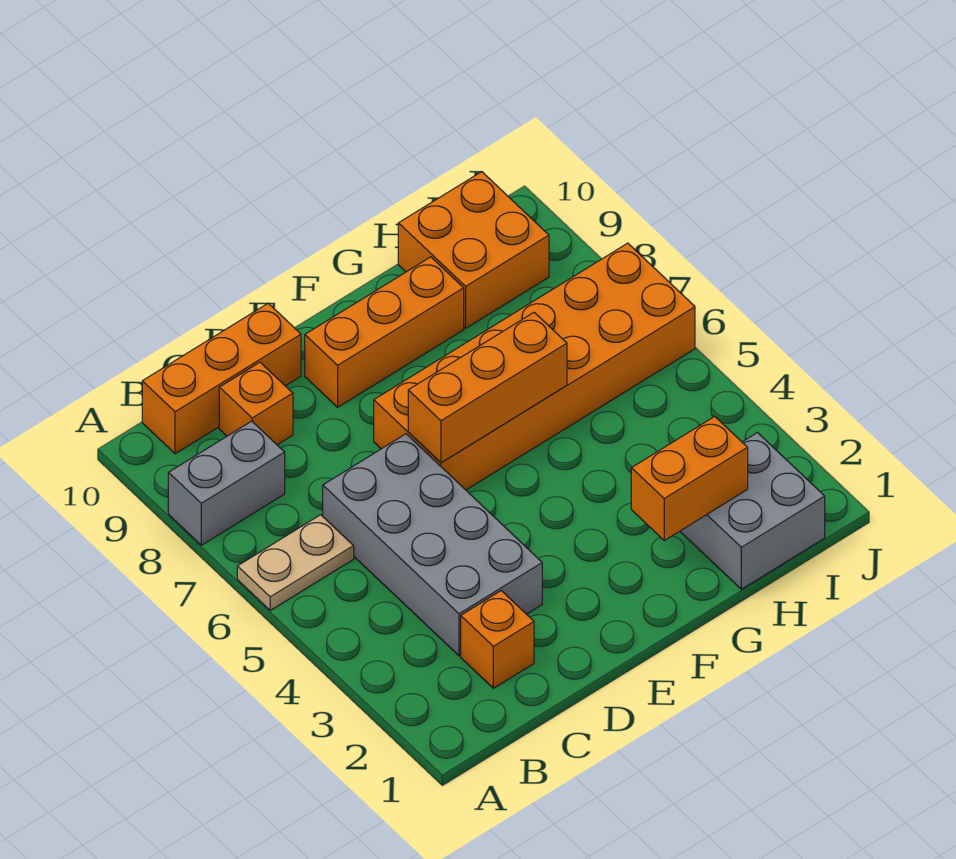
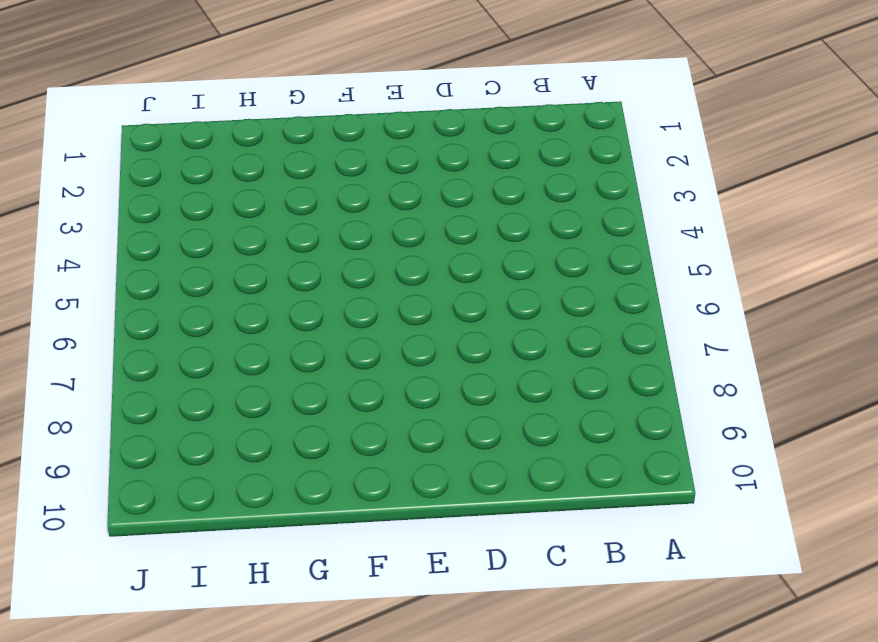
none -> tan 1x2 plate [237,515,354,610]
none -> grey 1x2 brick [168,421,285,545]
none -> orange 1x3 brick [142,303,301,454]

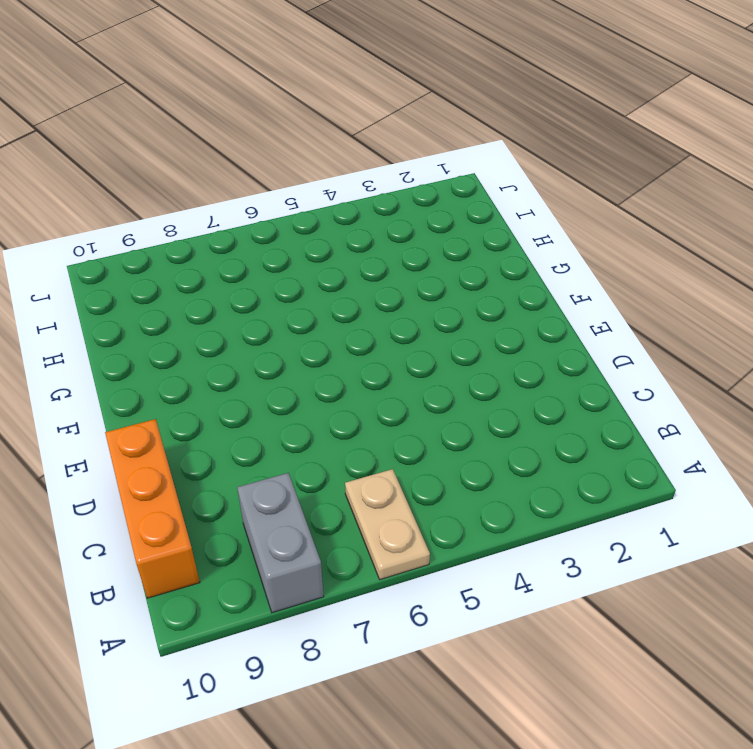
none -> orange 1x1 brick [461,591,534,688]
none -> grey 2x4 brick [323,434,542,656]
none -> orange 1x1 brick [219,362,293,445]

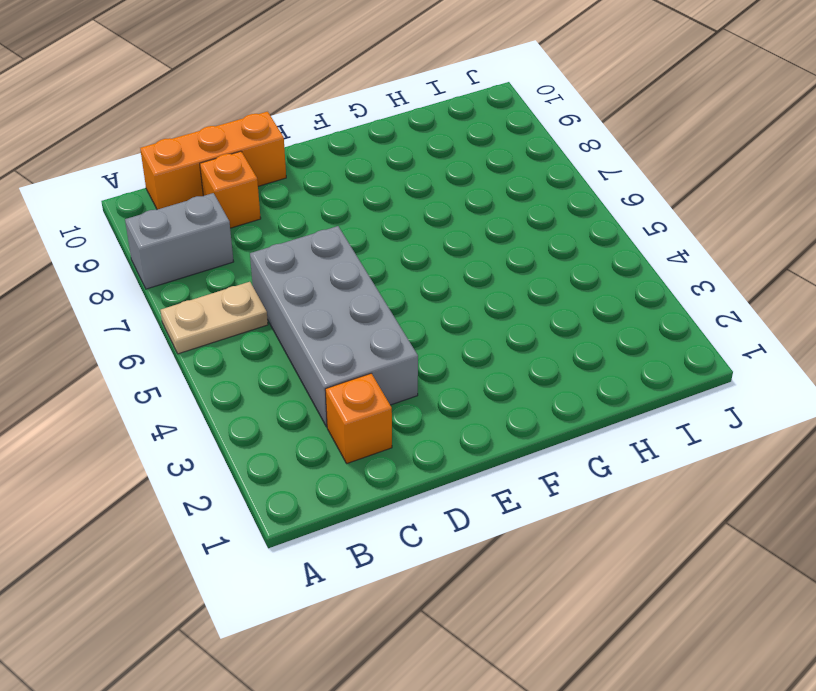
none -> orange 2x6 brick [374,243,695,490]
none -> orange 1x3 brick [305,257,464,407]
none -> grey 2x2 brick [680,433,825,589]

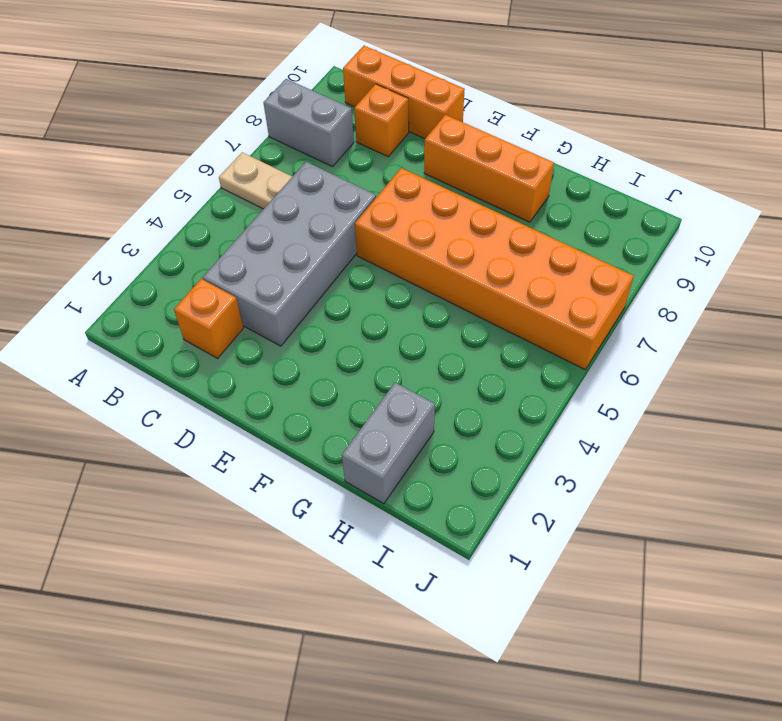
grey 1x2 brick [342,383,435,504] -> grey 2x2 brick [680,433,825,589]
none -> orange 2x2 brick [398,172,549,328]
none -> orange 1x3 brick [408,312,567,463]
none -> orange 1x2 brick [631,416,748,540]

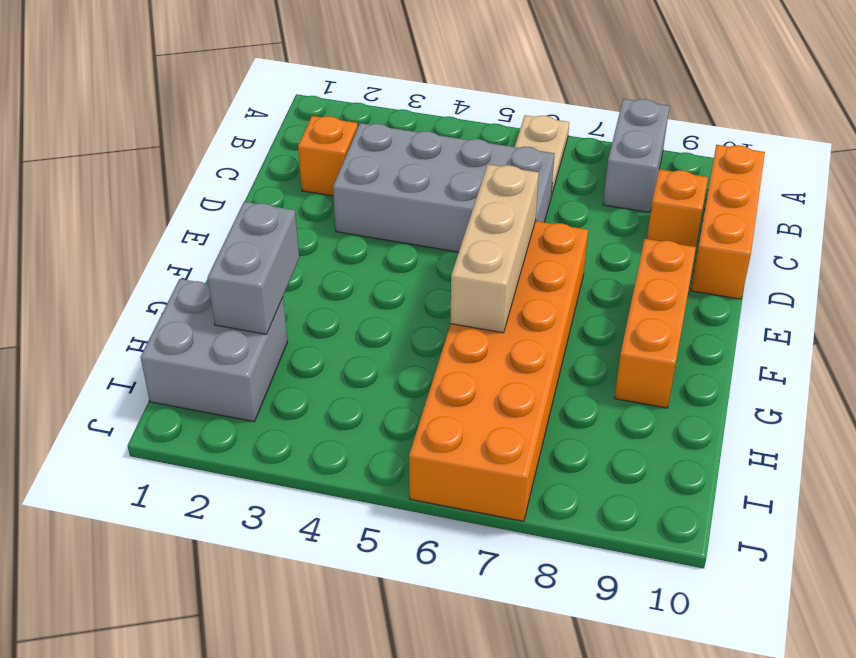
tan 1x3 brick [450,164,539,333] -> orange 1x3 brick [408,312,567,463]
grey 1x2 brick [208,202,299,334] -> orange 1x2 brick [631,416,748,540]
none -> orange 2x2 brick [398,172,549,328]

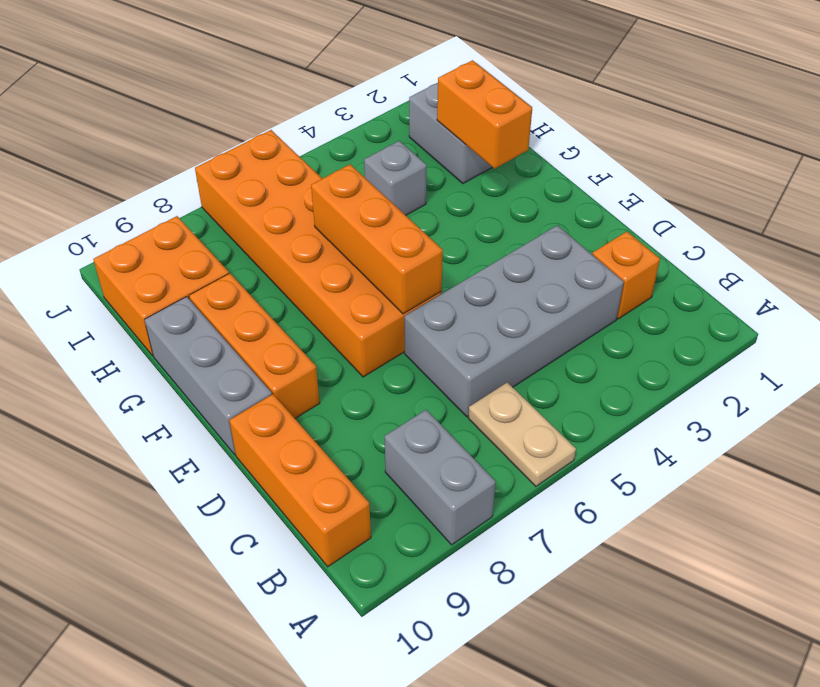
grey 1x3 brick [144,297,272,455] -> none
grey 1x1 brick [364,141,427,215] -> none
none -> orange 1x1 brick [219,362,293,445]

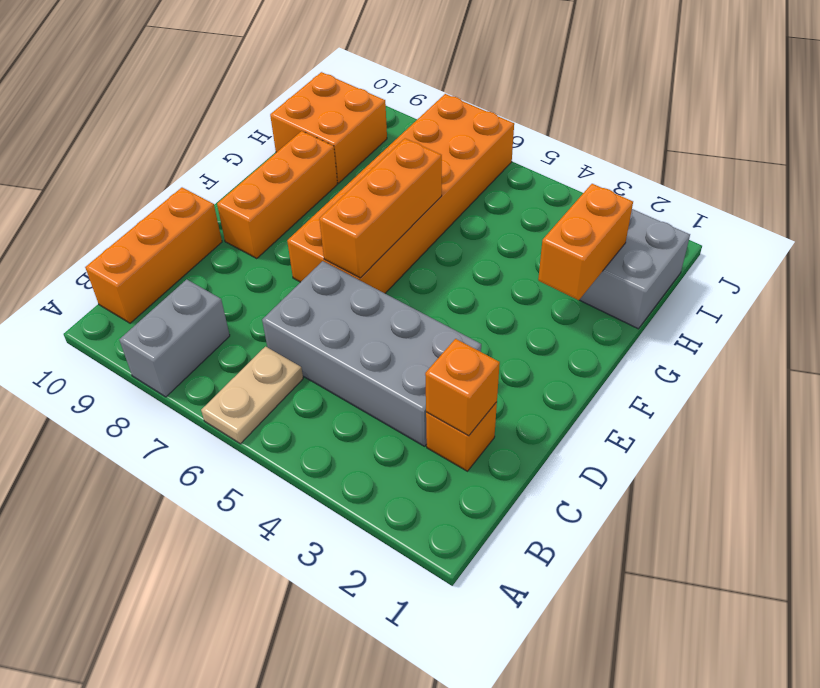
orange 1x1 brick [425,339,500,436] -> orange 1x1 brick moved to [219,362,293,445]

